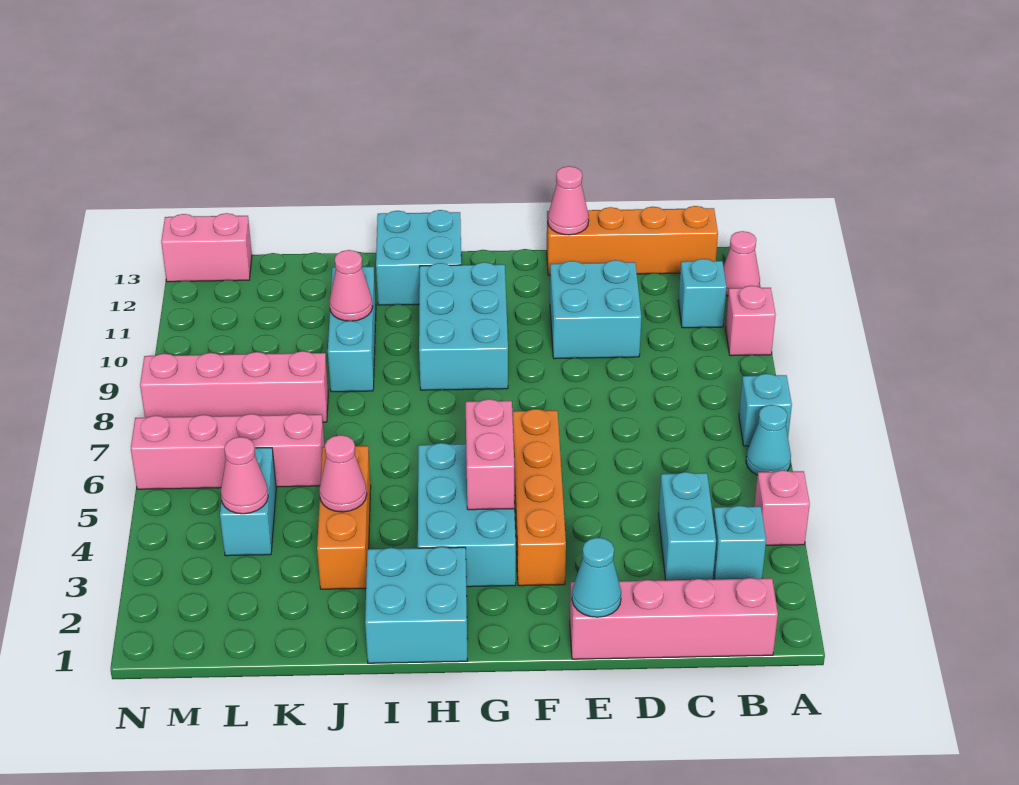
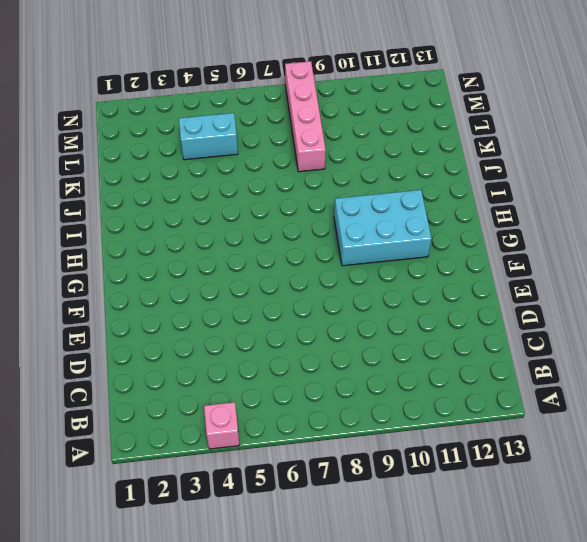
none -> cyan 1x1 cone [746,405,791,475]
none -> cyan 1x1 brick [739,374,792,446]
none -> pink 1x1 brick [725,286,776,356]

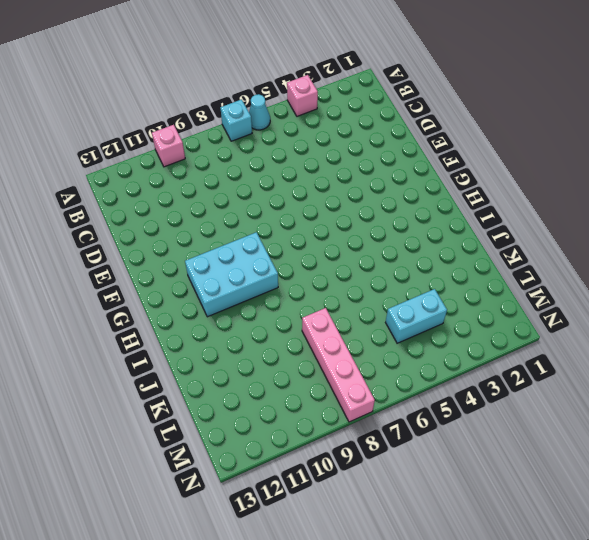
none -> pink 1x1 cone [723,231,760,296]
none -> pink 1x4 brick [570,578,778,659]
none -> cyan 1x1 brick [713,506,766,579]

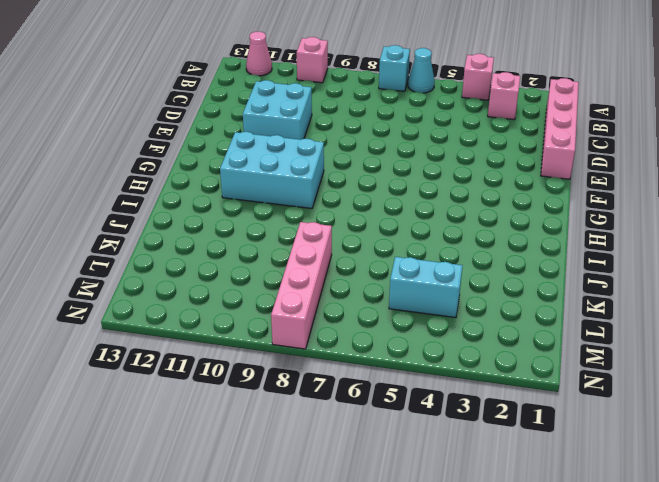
pink 1x1 brick [488,72,520,120] -> cyan 1x1 brick [713,506,766,579]
none -> cyan 1x1 brick [678,259,726,328]
none -> orange 1x4 brick [547,206,718,275]
none -> cyan 1x2 brick [658,472,716,580]

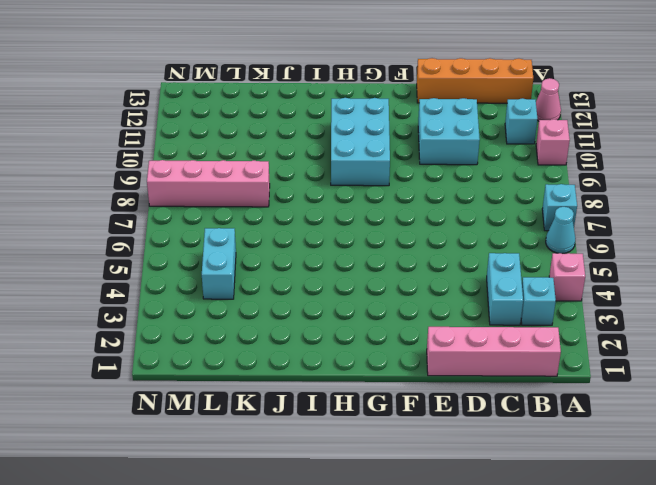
none -> orange 1x4 brick [513,409,566,586]
none -> cyan 2x3 brick [418,443,516,587]
none -> cyan 2x2 brick [365,547,468,663]

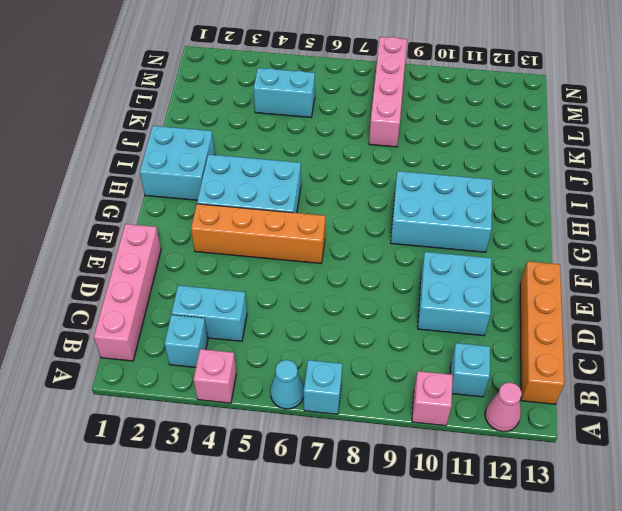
none -> cyan 2x2 brick [376,210,461,305]
none -> orange 1x3 brick [317,446,371,589]
none -> cyan 1x3 brick [328,267,376,392]

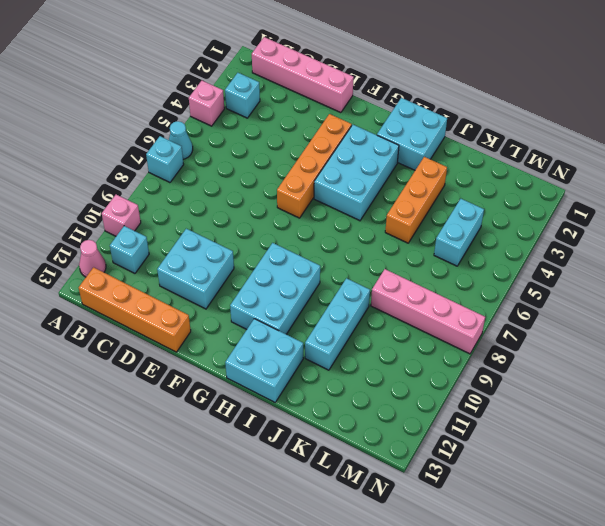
none -> cyan 1x2 brick [658,472,716,580]
none -> pink 1x4 brick [131,413,324,489]
none -> pink 1x2 brick [161,213,252,282]

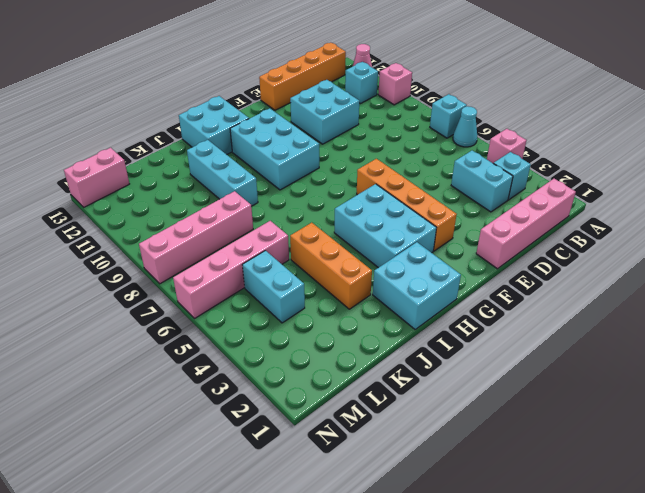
none -> cyan 1x1 cone [572,538,621,617]
none -> pink 1x1 cone [548,166,589,235]
none -> pink 1x2 brick [466,399,514,510]

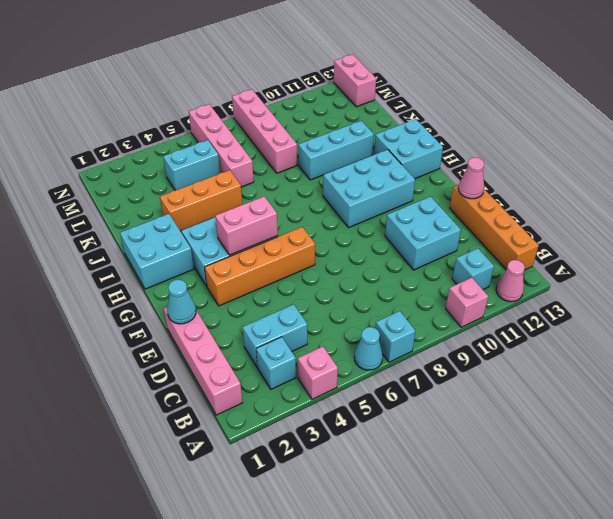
none -> pink 1x1 cone [319,435,367,512]
none -> pink 1x1 cone [330,250,373,321]
none -> pink 1x1 cone [221,437,268,514]

